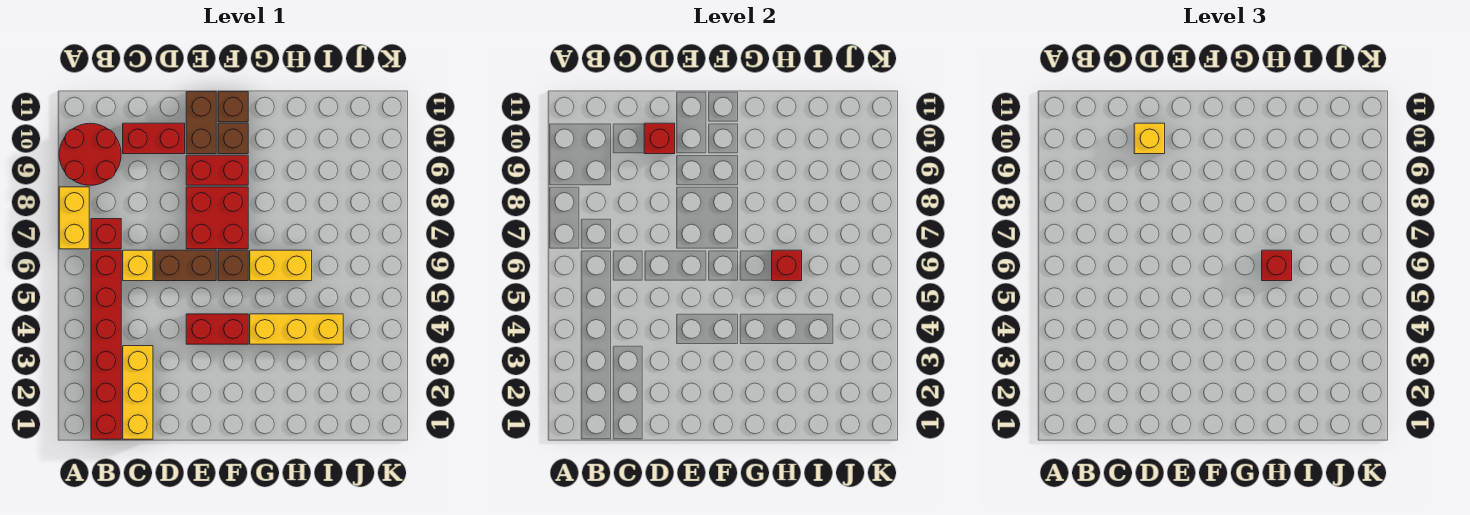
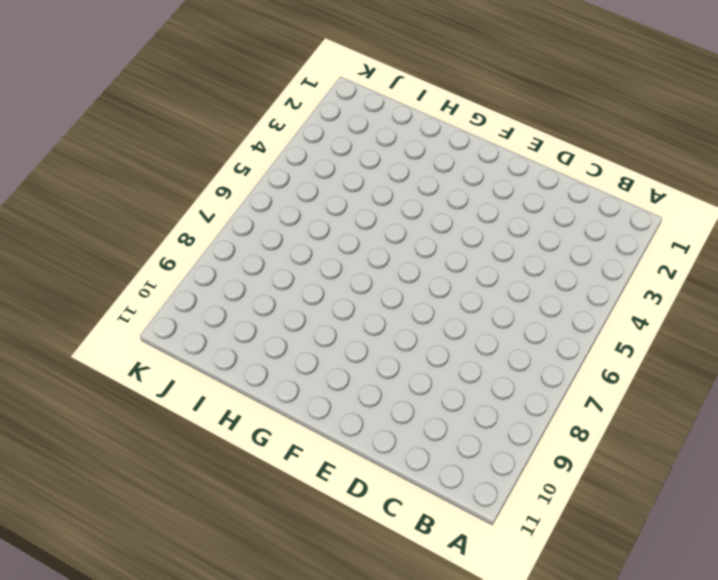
none -> yellow 1x2 brick [59,187,89,249]
none -> red 2x2 round brick [59,123,121,185]
none -> red 1x6 brick [91,250,121,439]

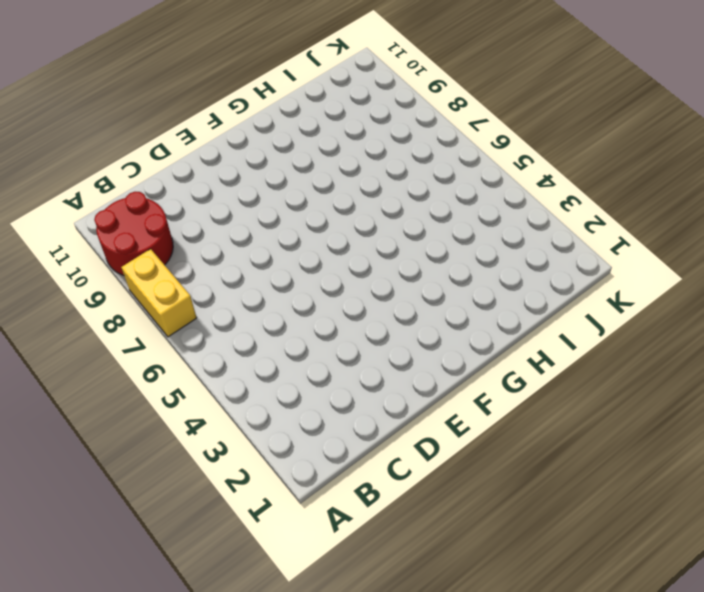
none -> red 1x6 brick [91,250,121,439]
none -> red 1x1 brick [91,219,121,249]
none -> yellow 1x3 brick [123,346,153,439]

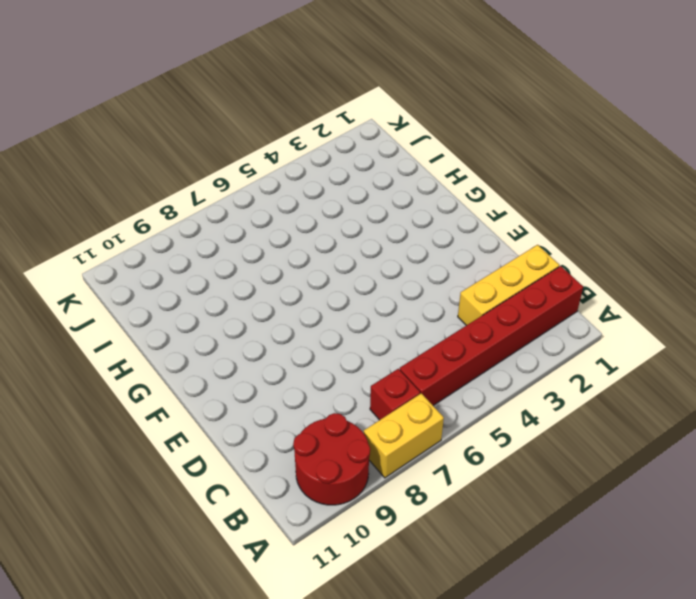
none -> yellow 1x1 brick [123,250,153,281]
none -> red 1x2 brick [123,123,185,154]
none -> brown 1x2 brick [154,250,216,281]

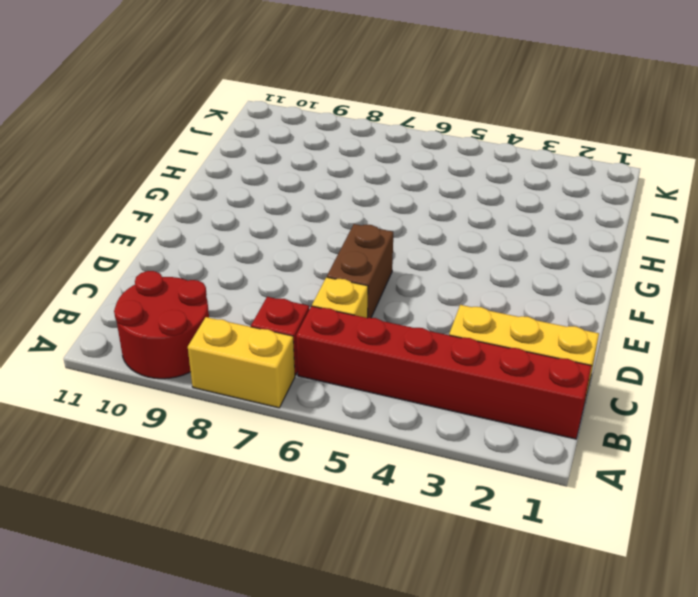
none -> red 1x2 brick [123,123,185,154]
none -> red 1x2 brick [186,314,248,344]
none -> red 2x2 brick [186,187,248,249]

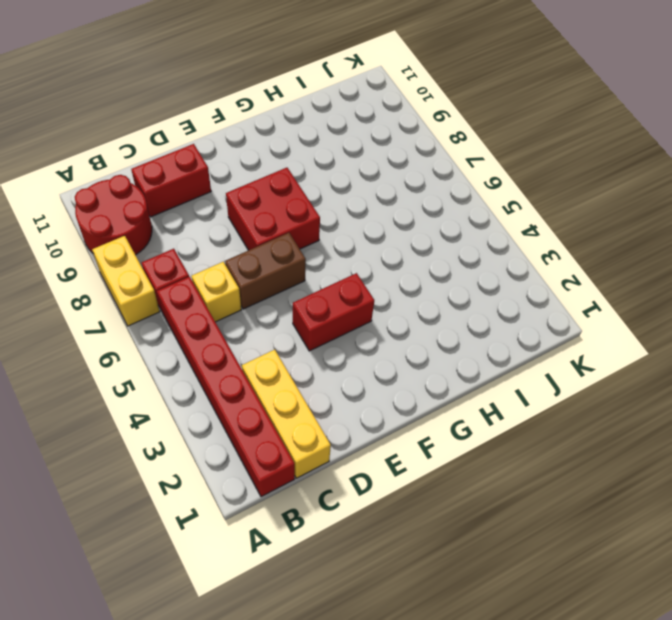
none -> red 1x2 brick [186,155,248,185]
none -> brown 1x2 brick [186,92,216,154]
none -> brown 1x1 brick [218,250,248,281]

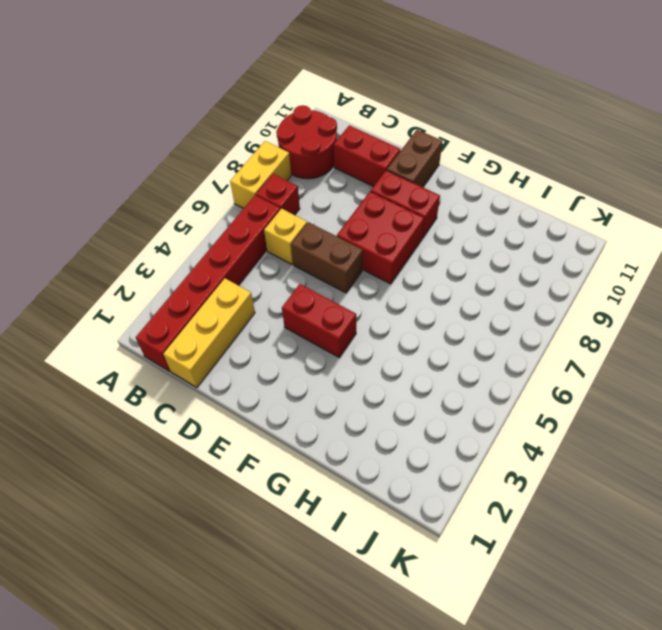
none -> brown 1x1 brick [218,250,248,281]
none -> brown 1x1 brick [218,123,248,154]
none -> brown 1x1 brick [218,92,248,122]

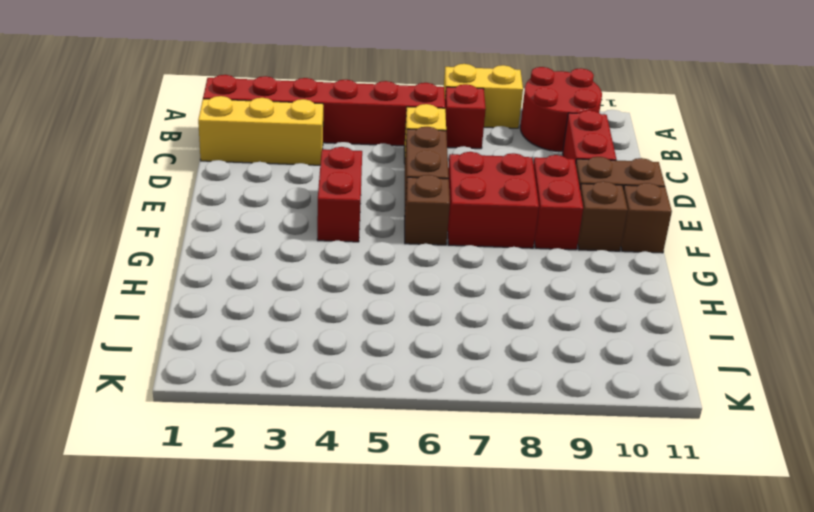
none -> yellow 1x3 brick [250,314,343,344]
none -> yellow 1x2 brick [250,250,312,281]
none -> red 1x1 brick [644,123,675,154]

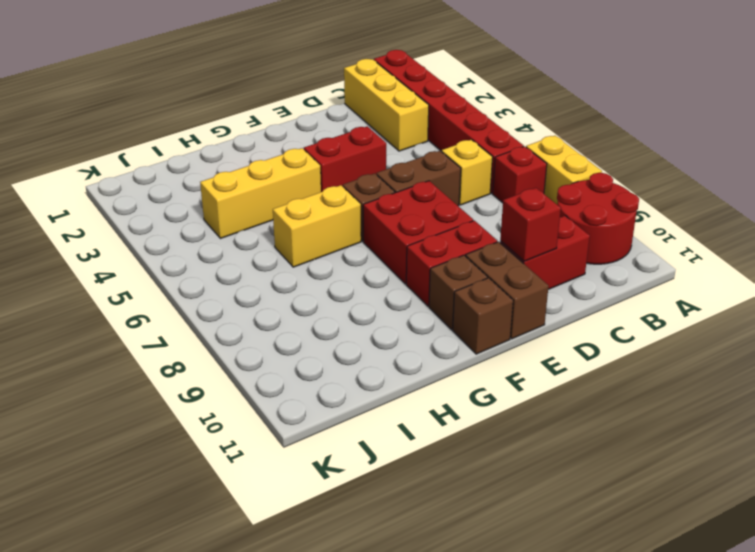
none -> red 1x1 brick [772,250,802,281]
none -> yellow 1x1 brick [1134,123,1165,154]
none -> red 1x1 brick [1262,250,1292,281]

